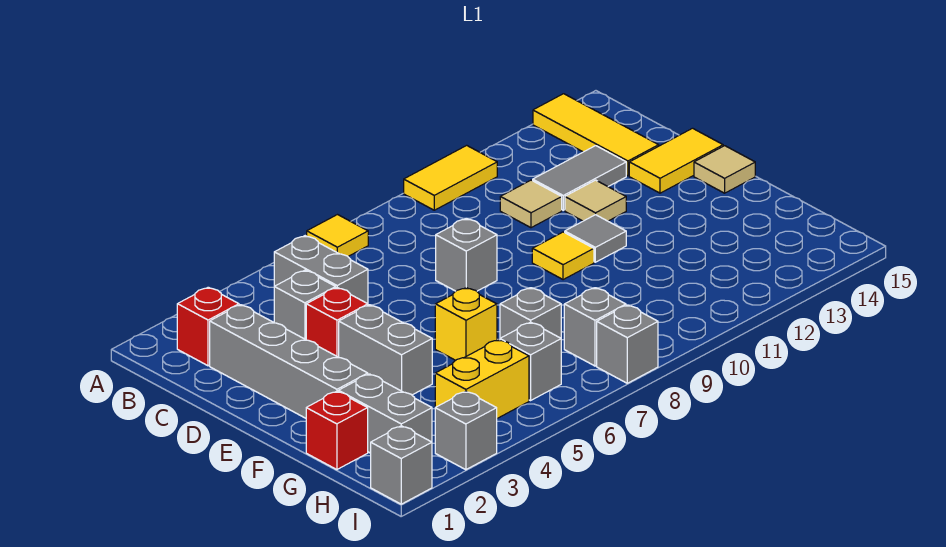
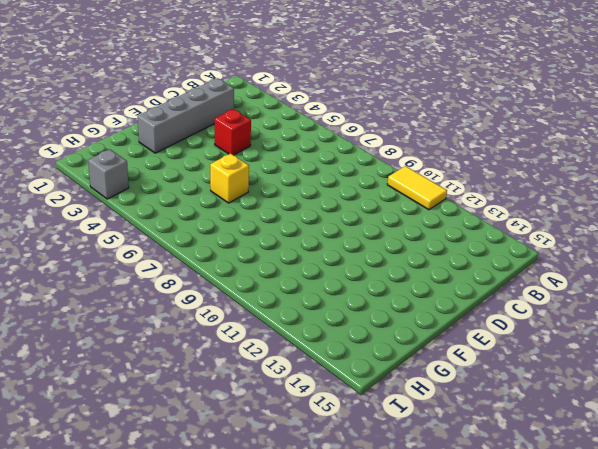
none -> yellow 1x1 tile [307,215,368,256]
none -> yellow 1x3 tile [533,94,659,176]
none -> red 1x1 brick [177,287,239,366]

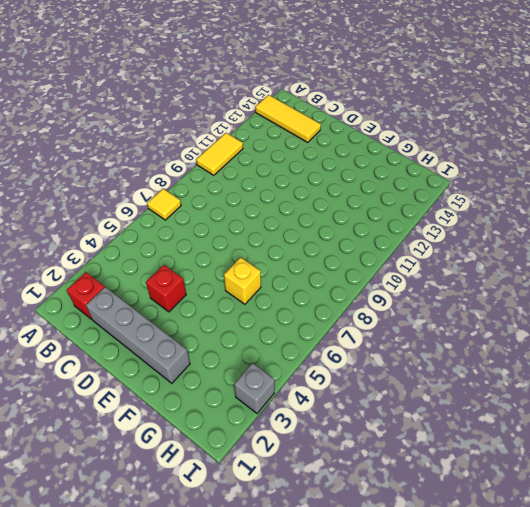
none -> grey 1x2 brick [274,236,368,304]
none -> grey 1x1 brick [274,270,336,340]
none -> tan 1x1 tile [500,180,562,228]

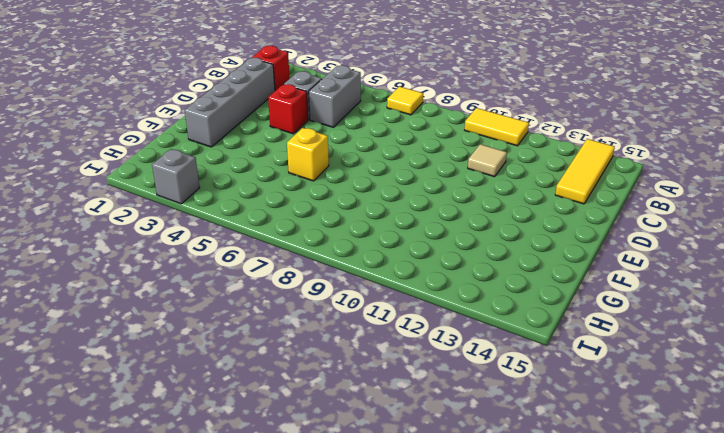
none -> grey 1x2 tile [533,146,626,210]
none -> grey 1x1 brick [436,218,497,291]
none -> tan 1x1 tile [565,180,626,221]

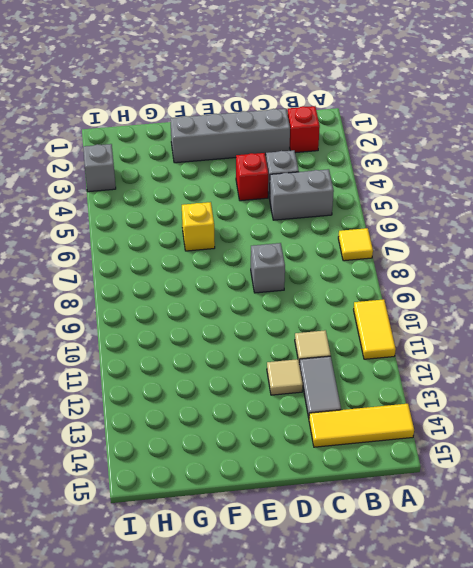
none -> yellow 1x2 tile [629,128,723,193]
none -> grey 1x2 brick [339,305,432,395]
none -> yellow 1x1 tile [532,232,594,280]

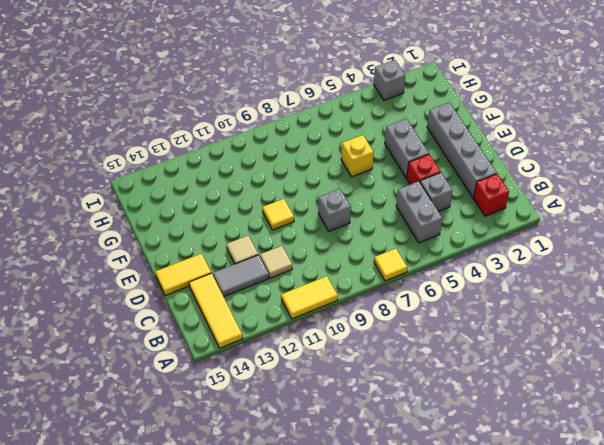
none -> grey 1x1 tile [565,215,626,262]
none -> tan 1x1 tile [694,146,755,193]
none -> red 1x1 brick [306,391,368,470]

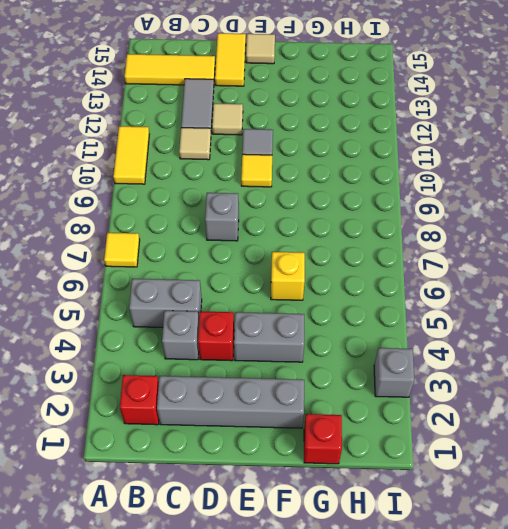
none -> grey 1x2 brick [338,374,432,453]
none -> grey 1x1 brick [500,288,561,338]
none -> yellow 1x2 brick [435,339,529,418]

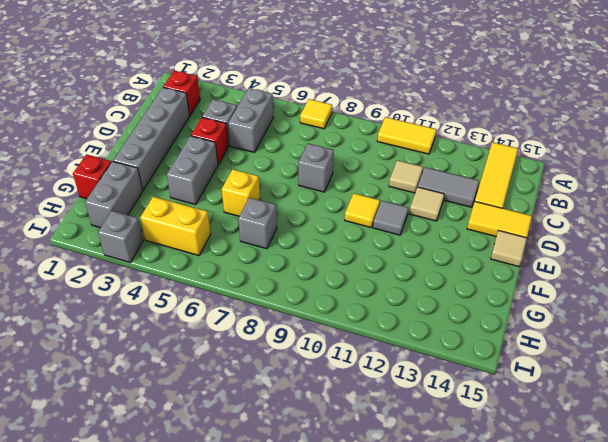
none -> grey 1x1 brick [500,322,561,401]
none -> grey 1x1 brick [564,288,626,366]
none -> grey 1x1 brick [371,426,432,504]

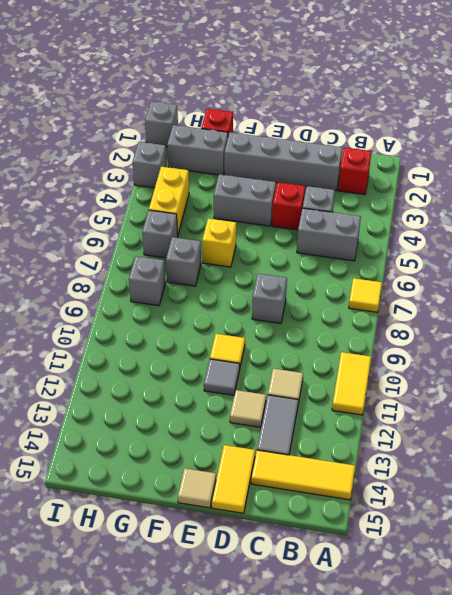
none -> grey 1x1 brick [597,305,658,383]

